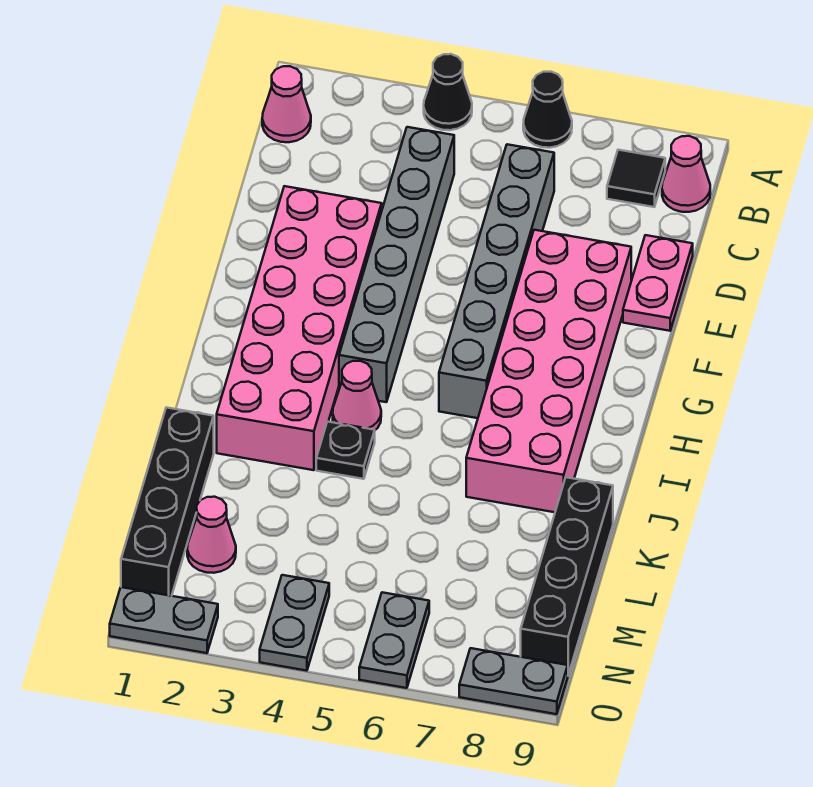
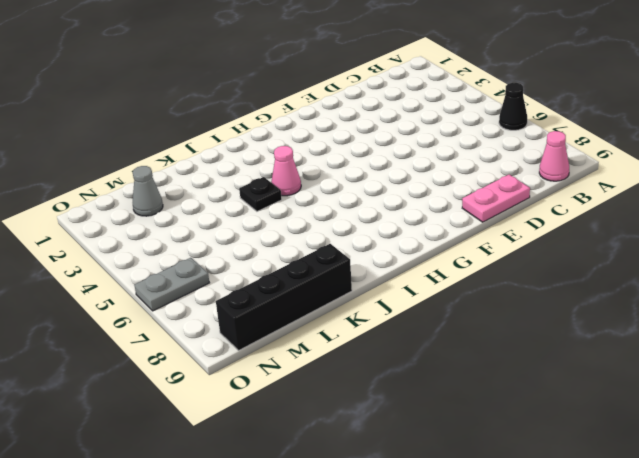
grey 1x1 cone [133,166,163,216] -> pink 1x1 cone [187,497,236,573]
none -> black 1x1 cone [424,54,472,130]
none -> pink 1x1 cone [262,66,311,142]
none -> black 1x1 tile [607,150,665,207]

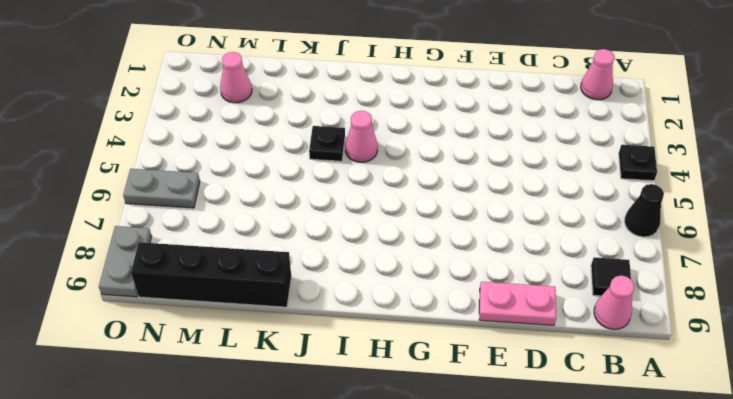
black 1x1 plate [619,145,657,181] -> black 1x1 cone [424,54,472,130]
none -> grey 1x6 brick [339,127,454,402]
none -> grey 1x6 brick [439,144,554,418]
none -> pink 2x6 brick [217,186,382,470]

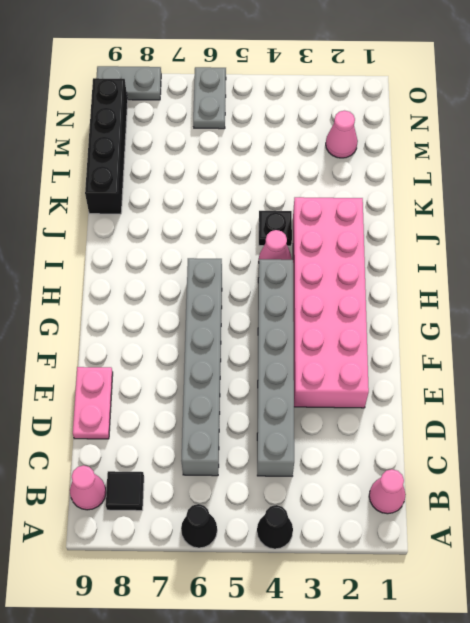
none -> pink 2x6 brick [466,230,631,512]
none -> black 1x4 brick [121,408,214,596]
none -> grey 1x2 plate [260,575,329,671]

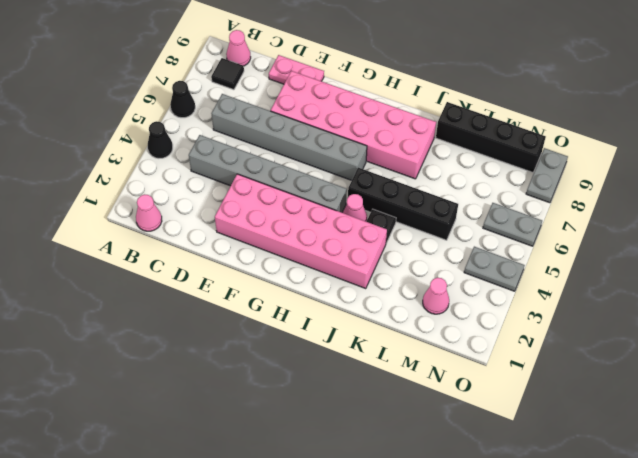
black 1x4 brick [348,168,458,240] -> black 1x4 brick moved to [121,408,214,596]
none -> grey 1x2 plate [110,587,218,653]

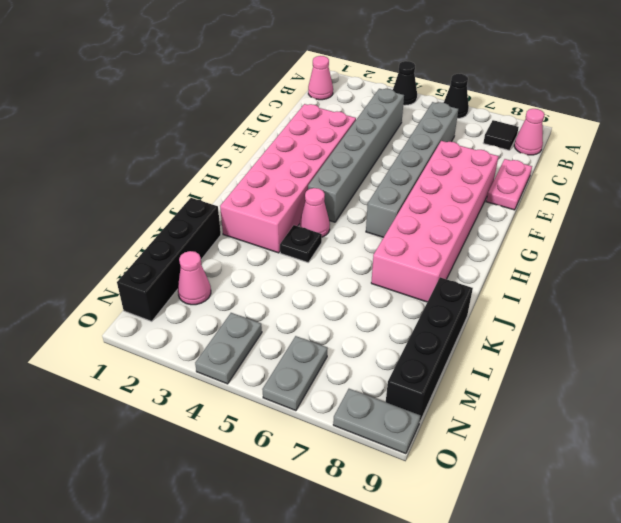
none -> grey 1x2 plate [110,587,218,653]

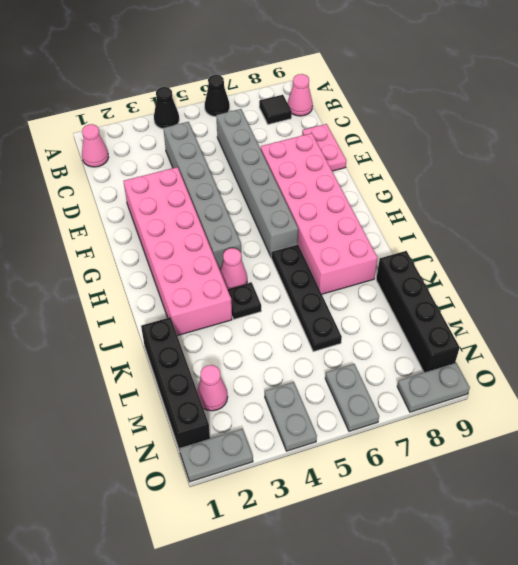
black 1x4 plate [271,244,342,352] -> none

